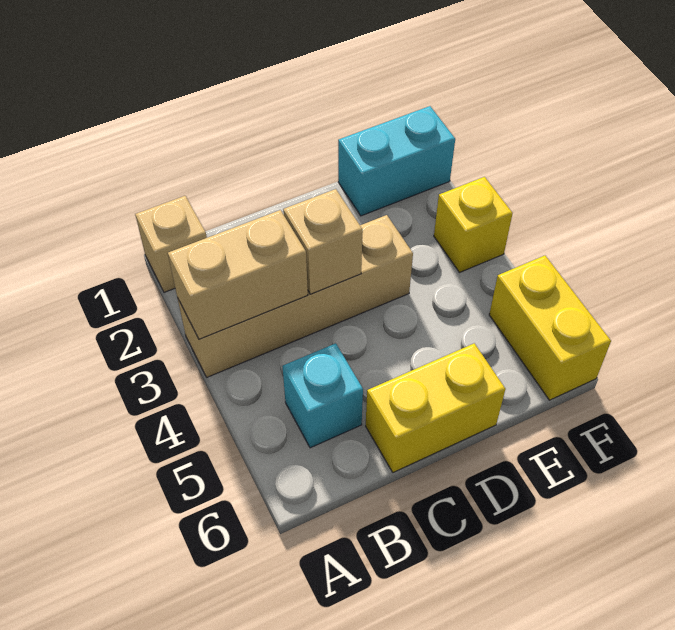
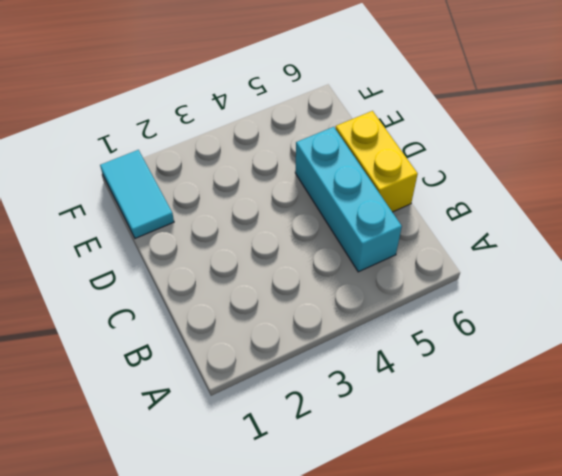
cyan 1x3 brick [295,127,402,272] -> cyan 1x1 brick [282,343,363,448]
cyan 1x2 tile [100,150,174,238] -> cyan 1x2 brick [338,106,455,216]
none -> tan 1x1 brick [135,196,207,292]
none -> tan 1x4 brick [178,215,413,377]

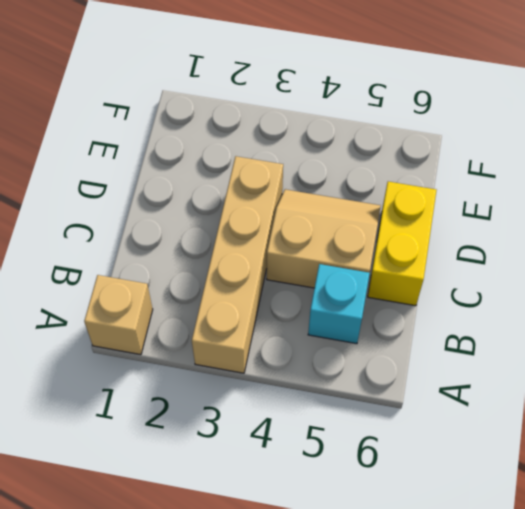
tan 2x2 slope [267,189,380,288] -> none
none -> cyan 1x2 brick [338,106,455,216]
none -> yellow 1x1 brick [434,177,513,272]

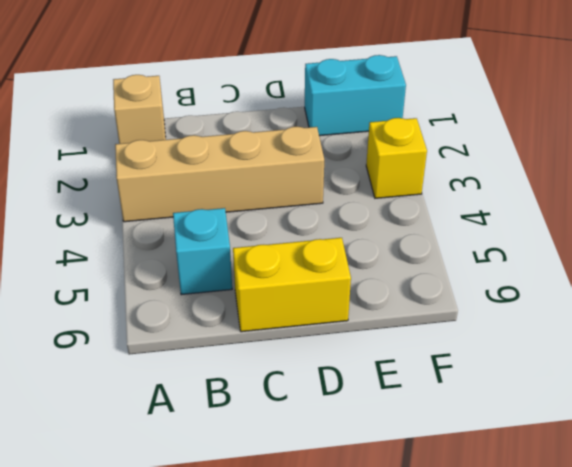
none -> yellow 1x2 brick [489,256,611,400]
none -> tan 1x2 brick [168,210,308,339]

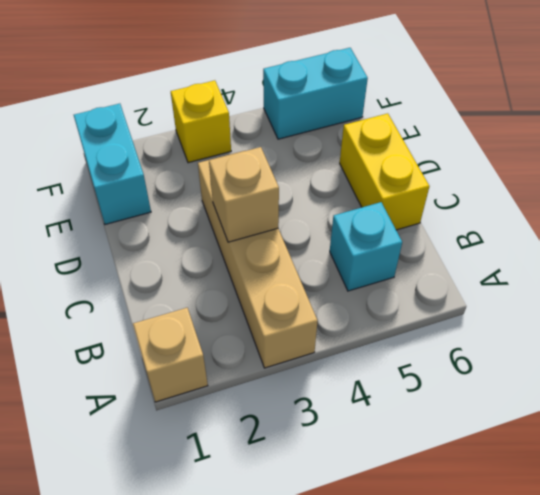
cyan 1x2 brick [263,48,368,139] -> yellow 1x2 brick [489,256,611,400]
none -> tan 1x2 brick [168,210,308,339]

